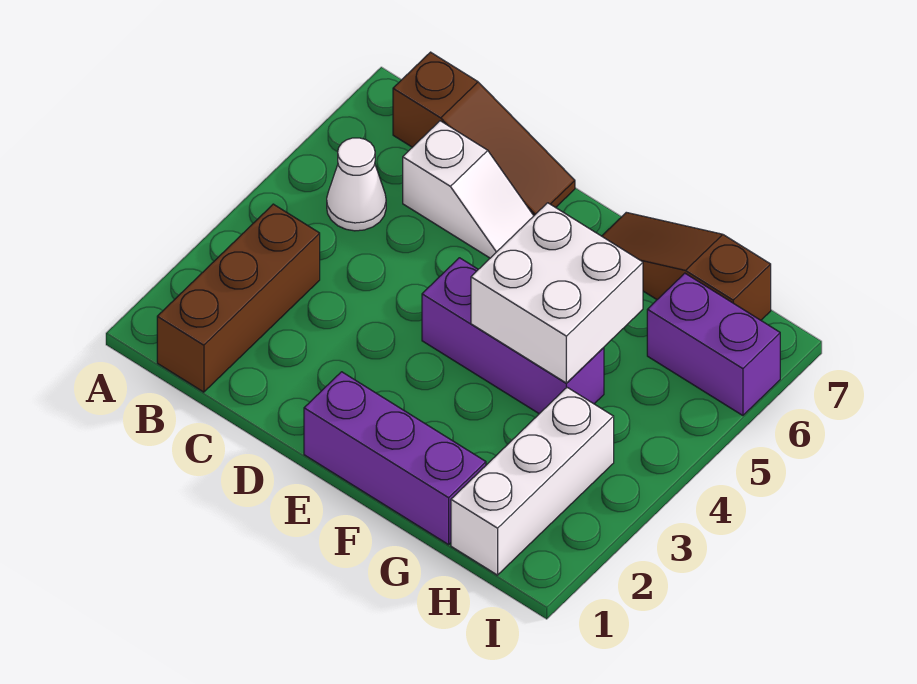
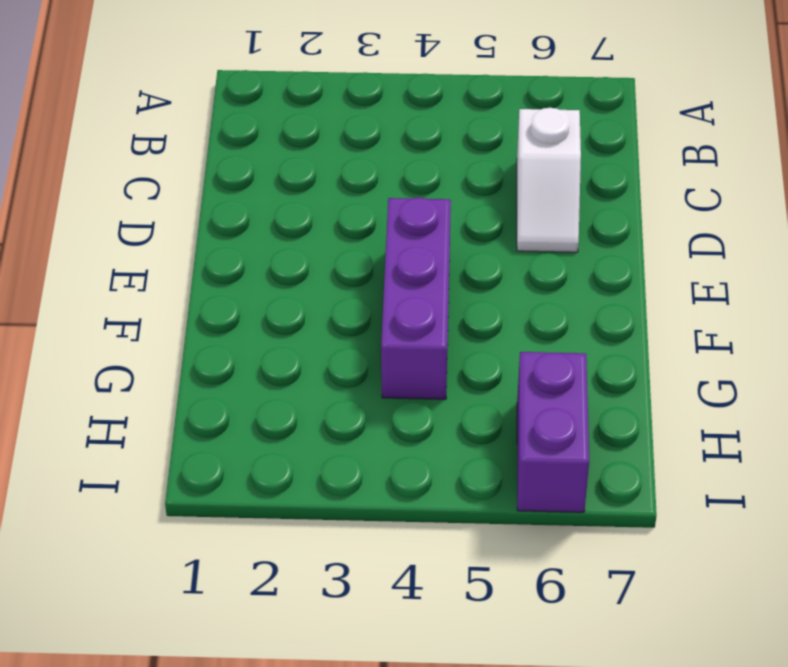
none -> brown 1x3 brick [157,204,320,392]
none -> white 1x1 cone [327,138,386,231]

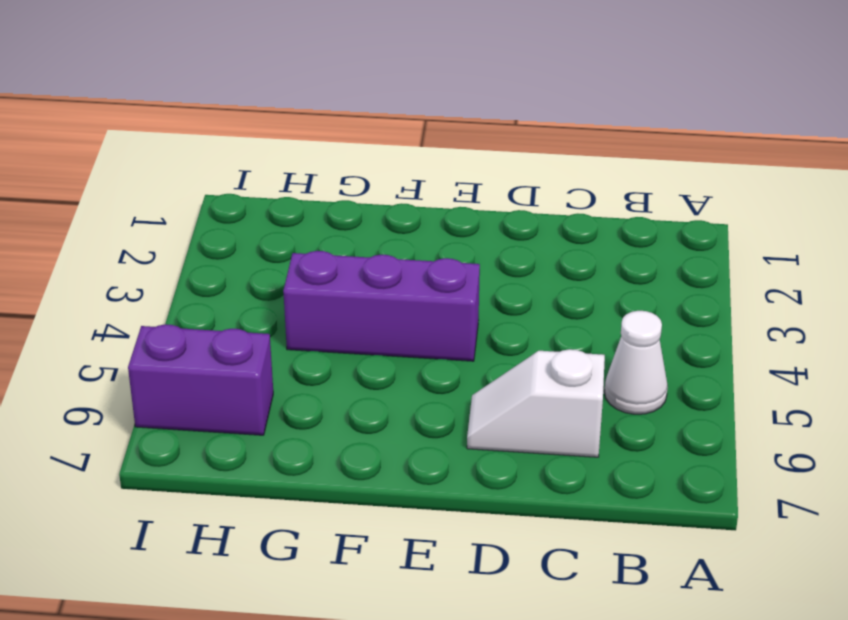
none -> brown 1x3 brick [157,204,320,392]
none -> brown 1x3 slope [393,52,575,215]

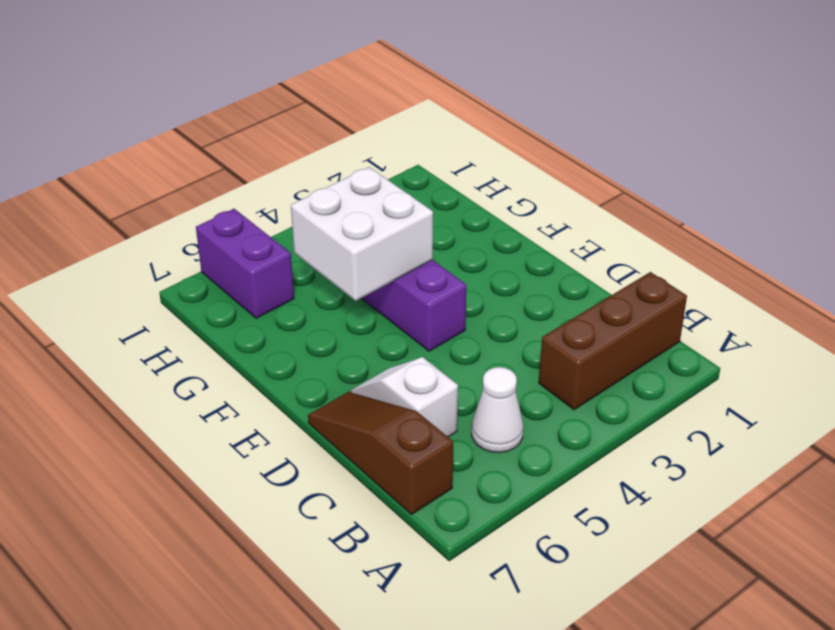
none -> purple 1x3 brick [304,372,486,545]
none -> brown 1x3 slope [602,212,771,320]

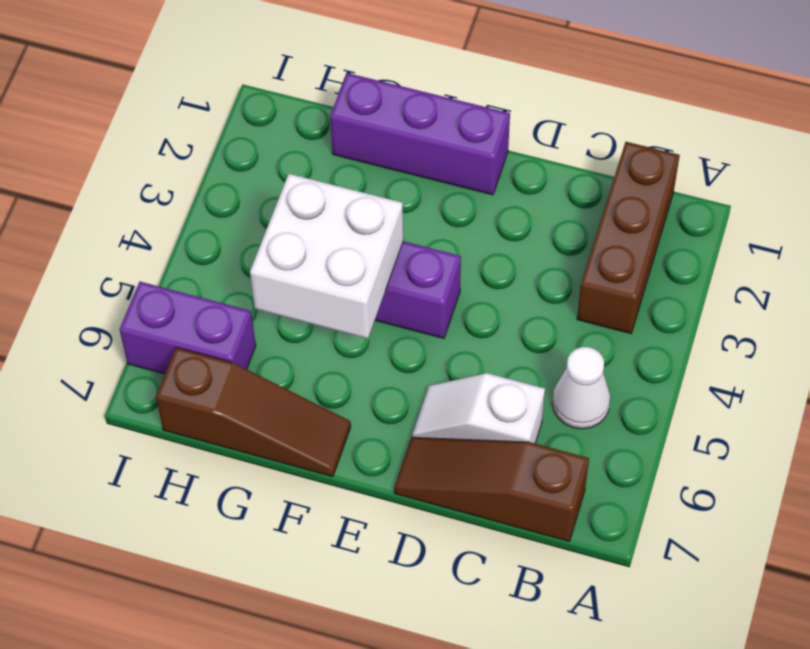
none -> white 1x3 brick [451,387,614,575]

